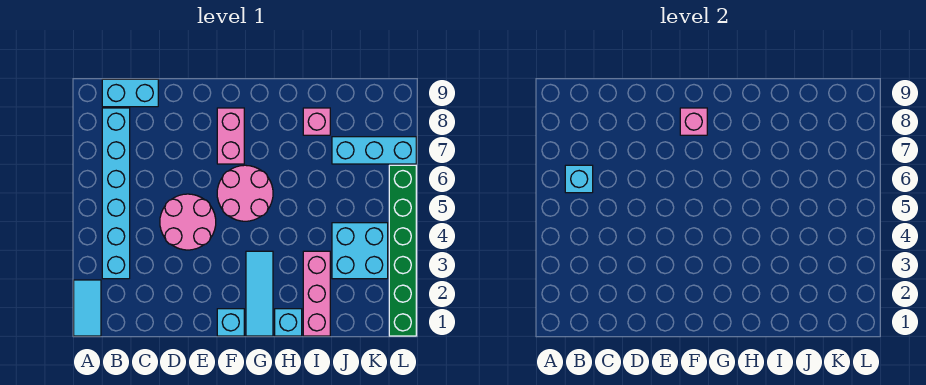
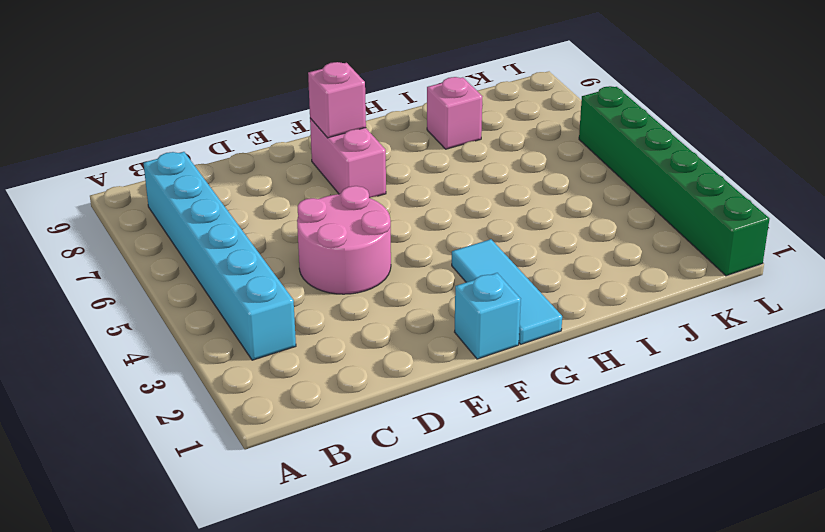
none -> cyan 1x2 tile [74,280,101,336]
none -> cyan 1x2 brick [102,79,158,107]
none -> pink 2x2 round brick [217,165,273,221]

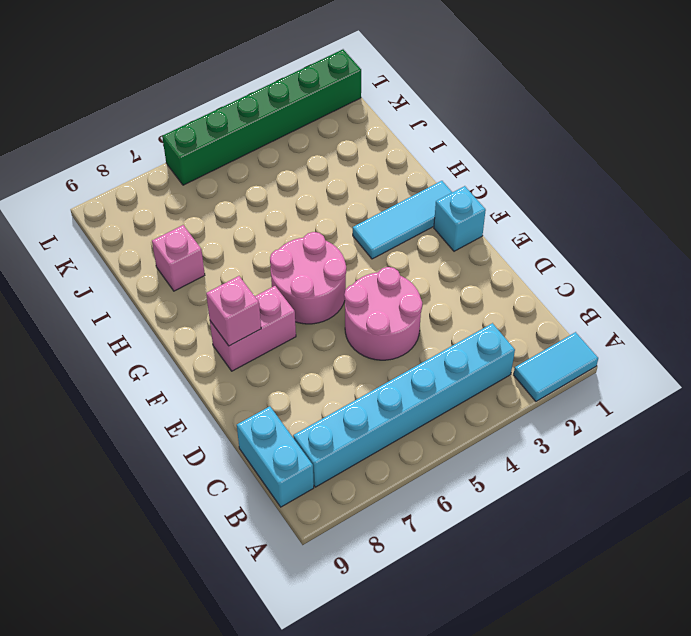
none -> cyan 1x1 brick [275,309,302,336]
none -> pink 1x3 brick [303,251,330,336]
none -> cyan 2x2 brick [332,223,388,279]

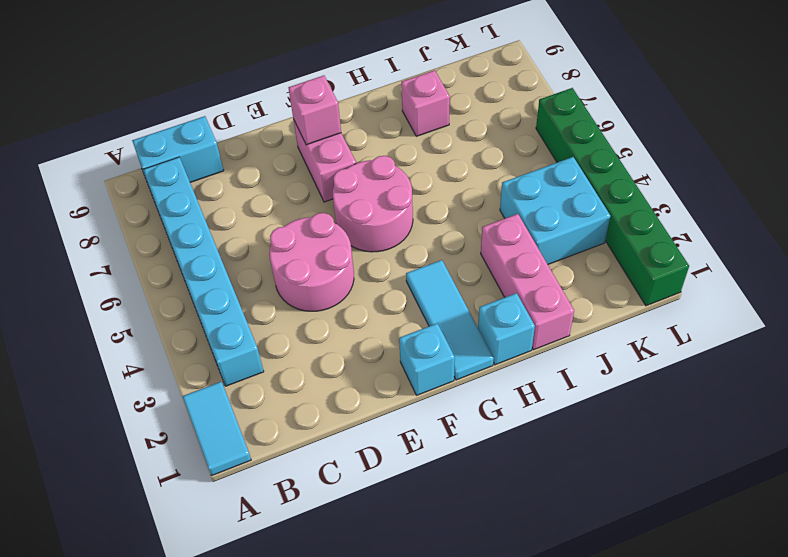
none -> cyan 1x3 brick [332,137,416,164]
none -> cyan 1x1 brick [565,165,593,193]

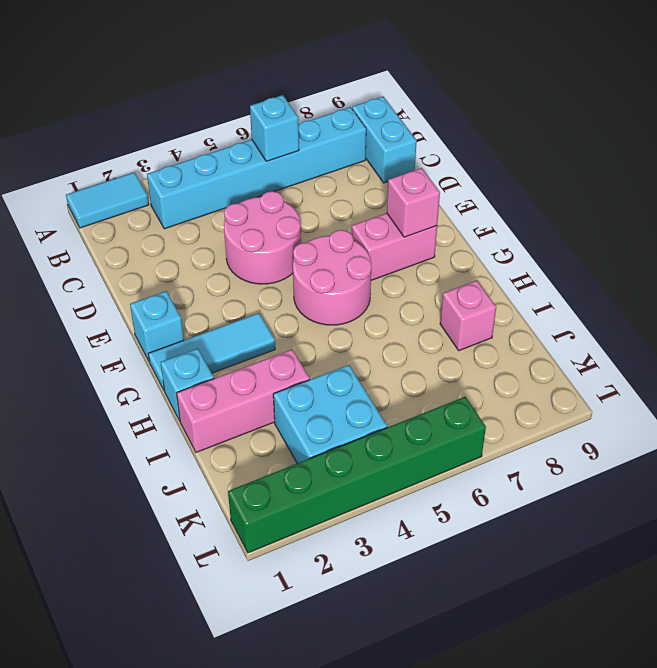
none -> cyan 1x3 brick [332,137,416,164]

